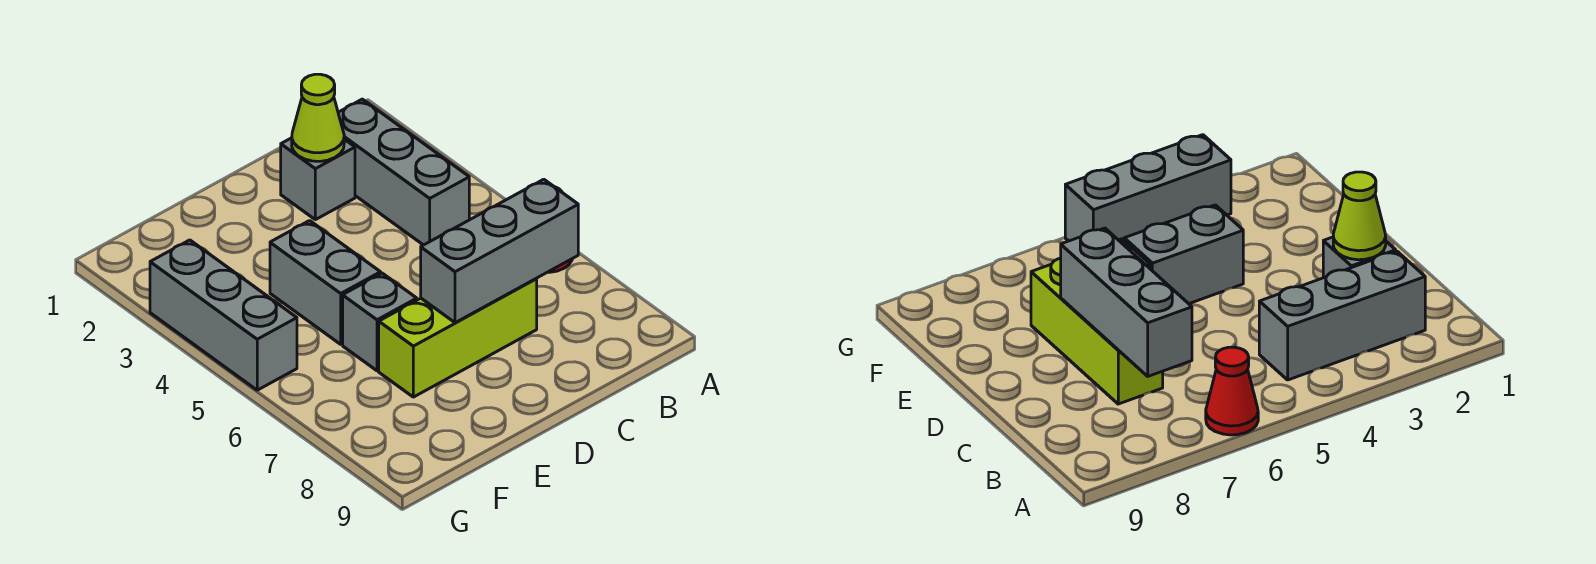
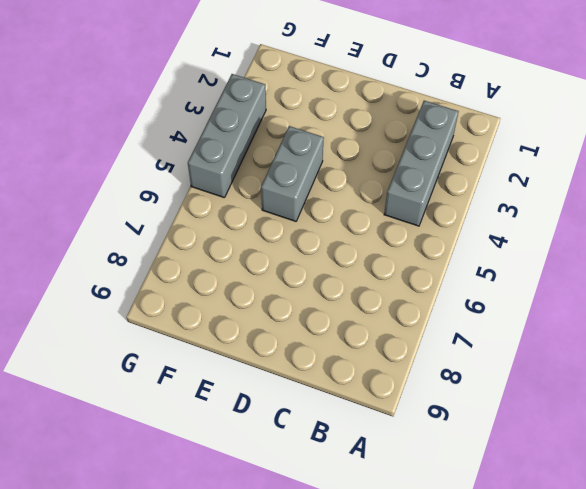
none -> red 1x1 cone [1206,347,1258,435]
none -> grey 1x1 brick [281,138,355,220]

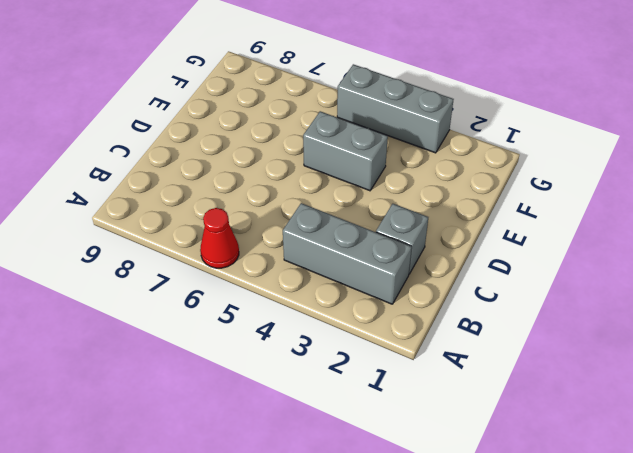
none -> lime 1x3 brick [379,279,537,397]
none -> grey 1x1 brick [343,273,417,371]

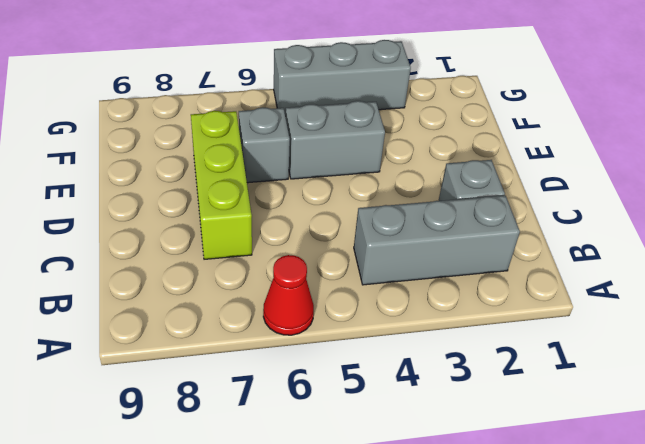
none -> grey 1x3 brick [421,179,578,323]
none -> lime 1x1 cone [292,74,344,161]

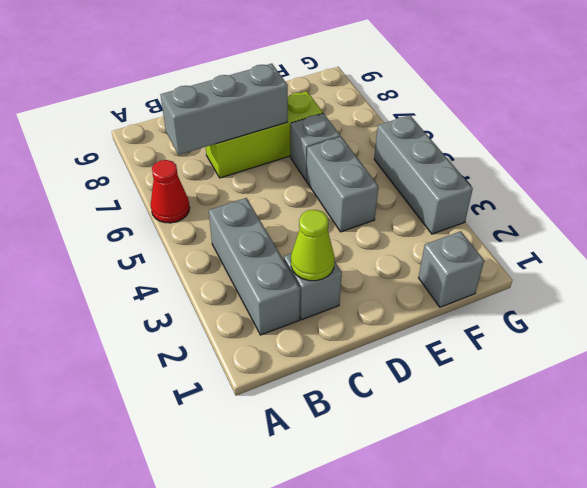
grey 1x1 brick [418,231,484,307] -> none

